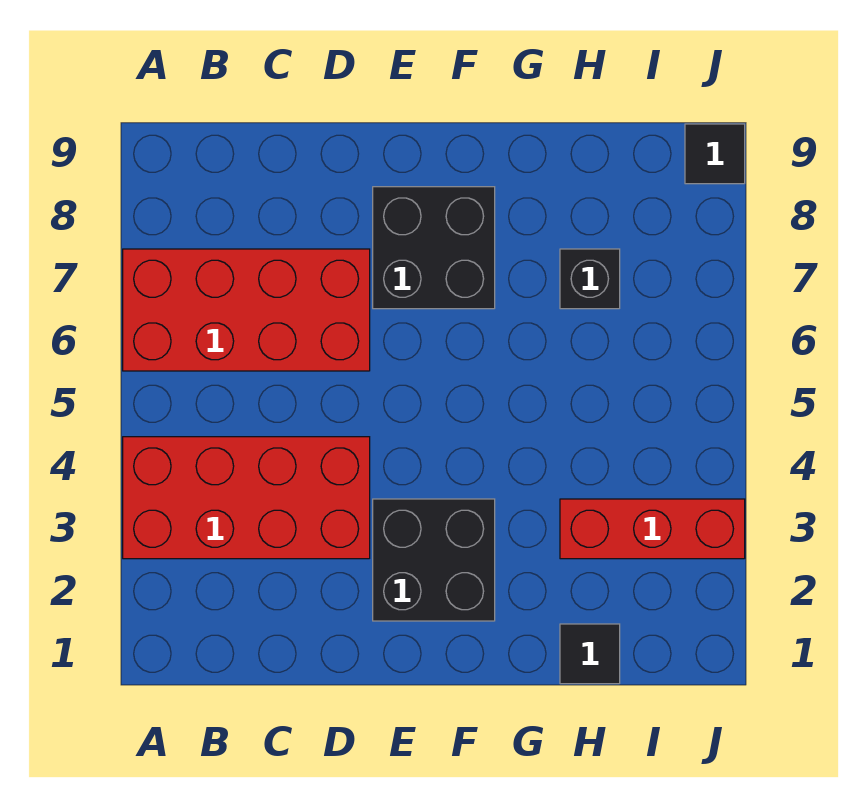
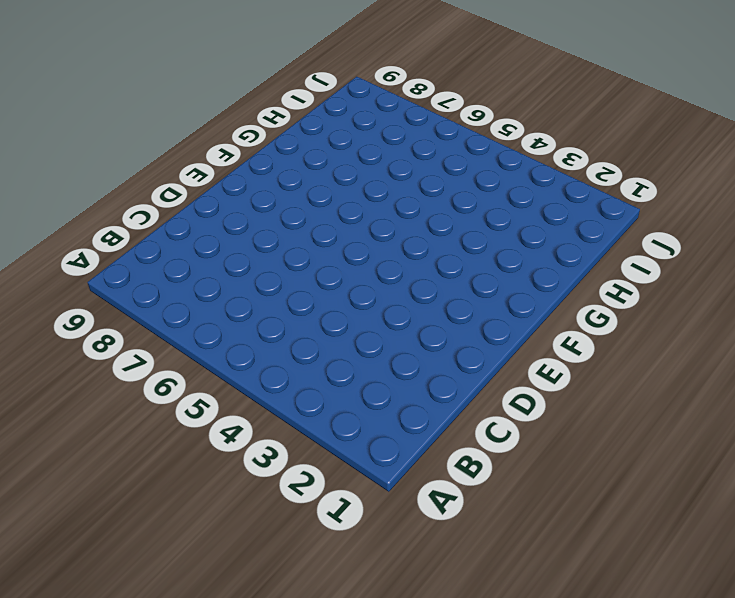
none -> red 2x4 brick [123,437,370,559]
none -> red 2x4 brick [123,249,370,371]

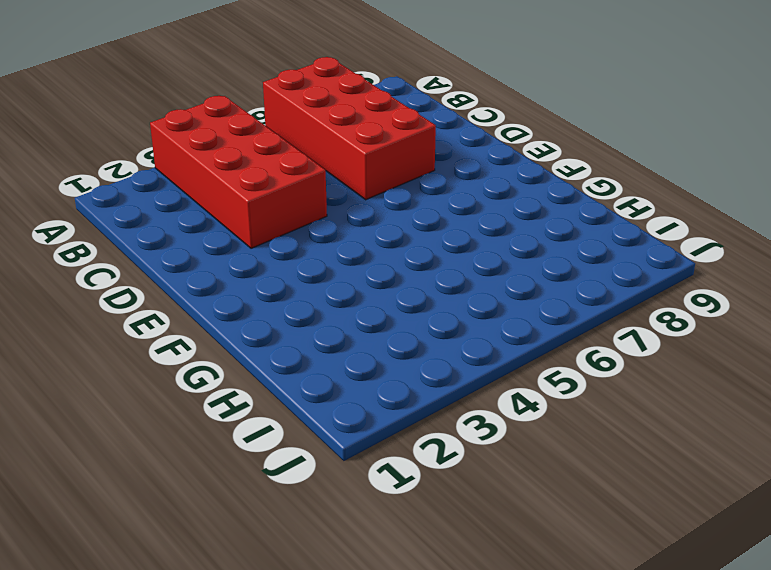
none -> black 2x2 brick [373,499,495,621]
none -> black 2x2 brick [373,187,495,309]

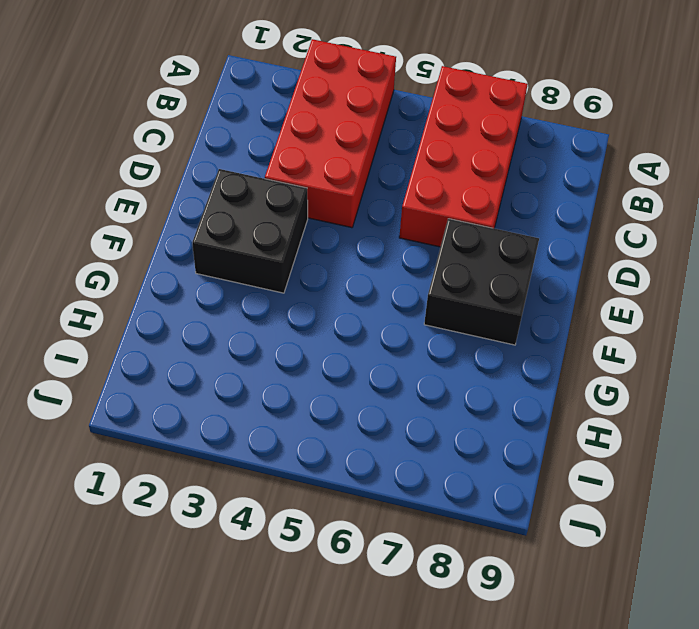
none -> black 1x1 tile [560,624,620,684]
none -> red 1x3 brick [560,499,745,559]

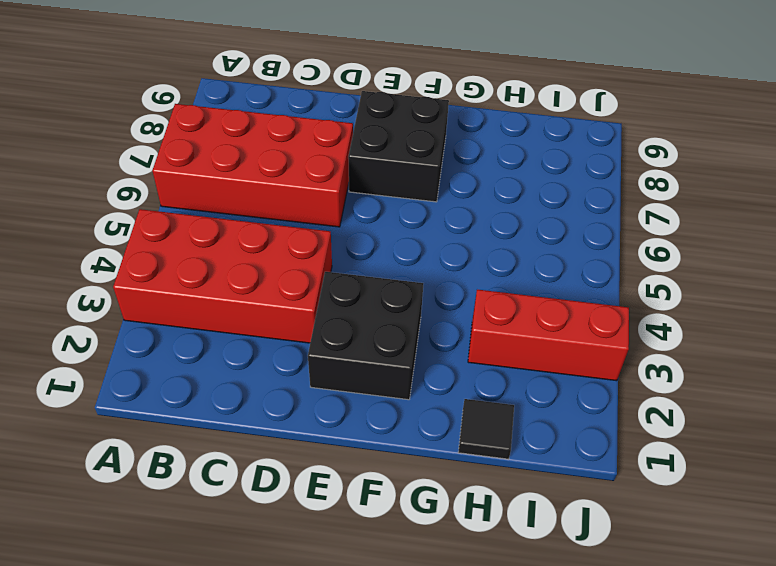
none -> black 1x1 brick [560,249,620,309]
none -> black 1x1 tile [685,124,745,184]

